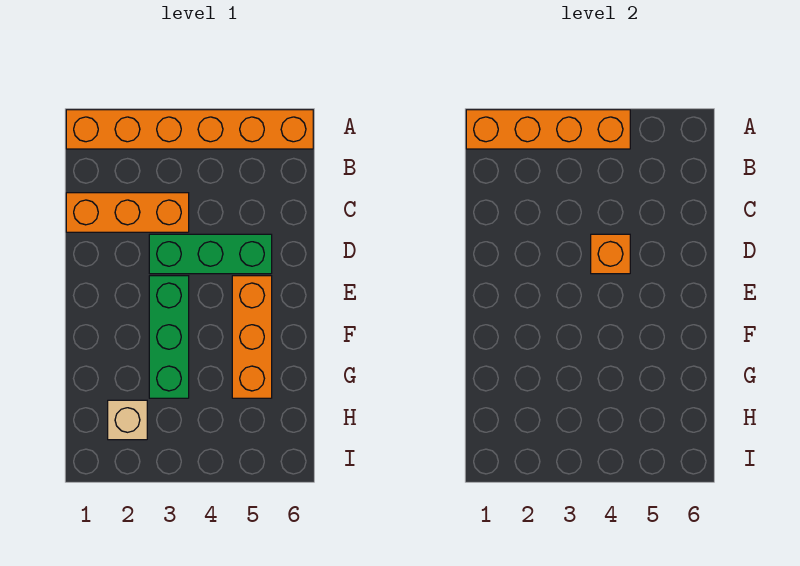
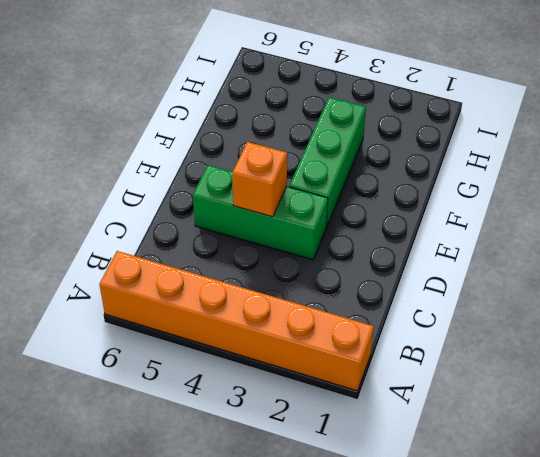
none -> orange 1x3 brick [66,193,189,232]
none -> orange 1x3 brick [232,276,272,398]

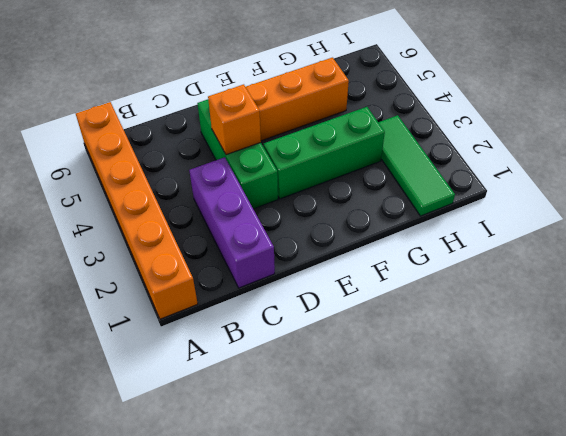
purple 1x3 brick [189,157,275,288] -> orange 1x3 brick [66,193,189,232]
green 1x3 tile [378,115,455,216] -> tan 1x1 brick [108,400,147,440]
none -> orange 1x4 brick [466,110,630,149]

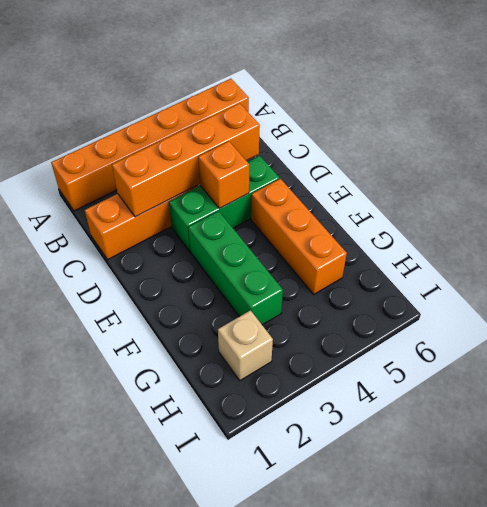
orange 1x4 brick [112,103,260,217] -> orange 1x4 brick moved to [466,110,630,149]

